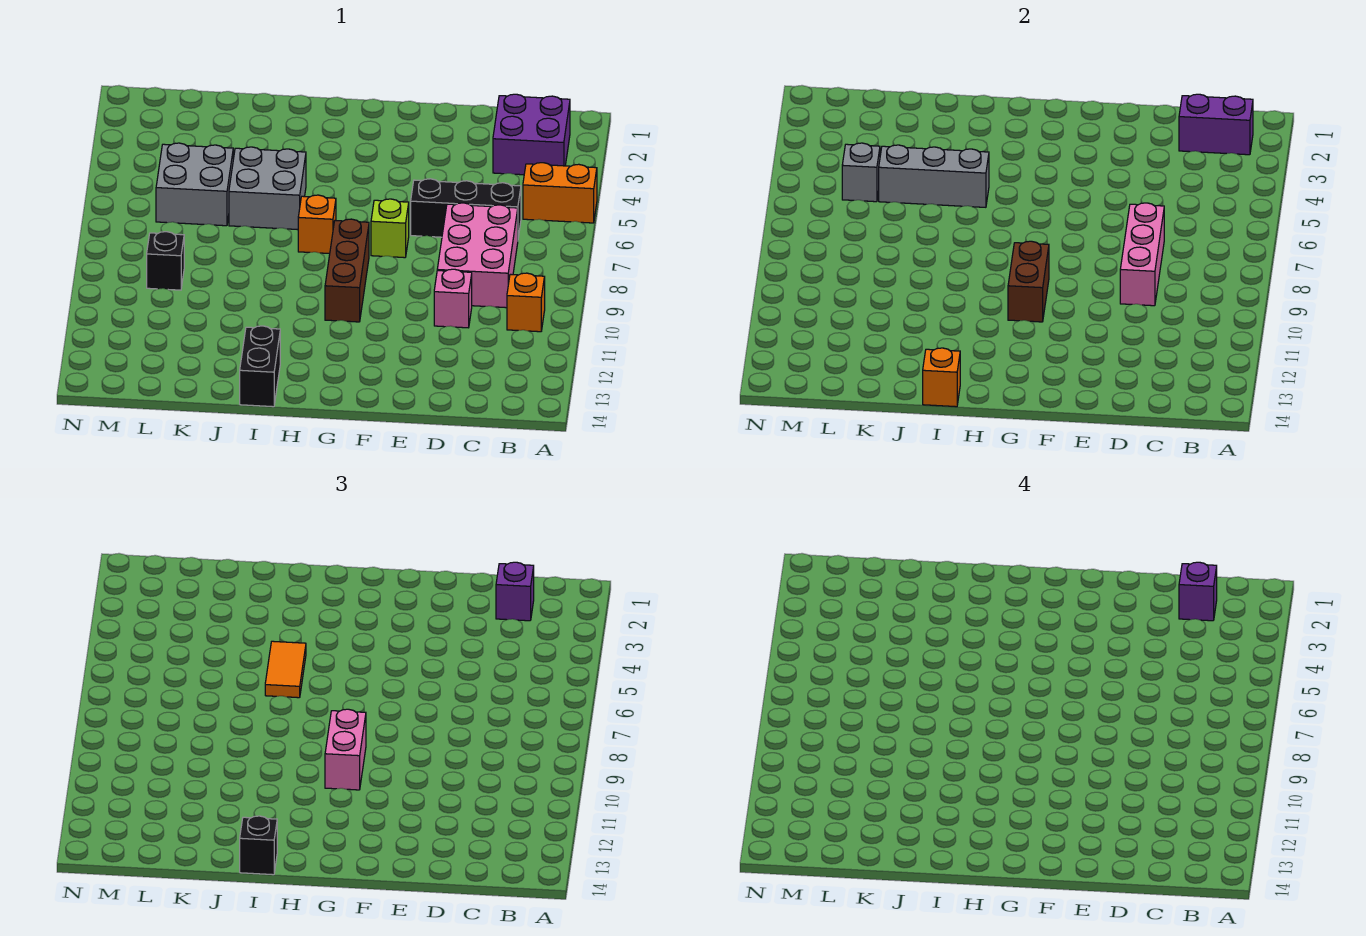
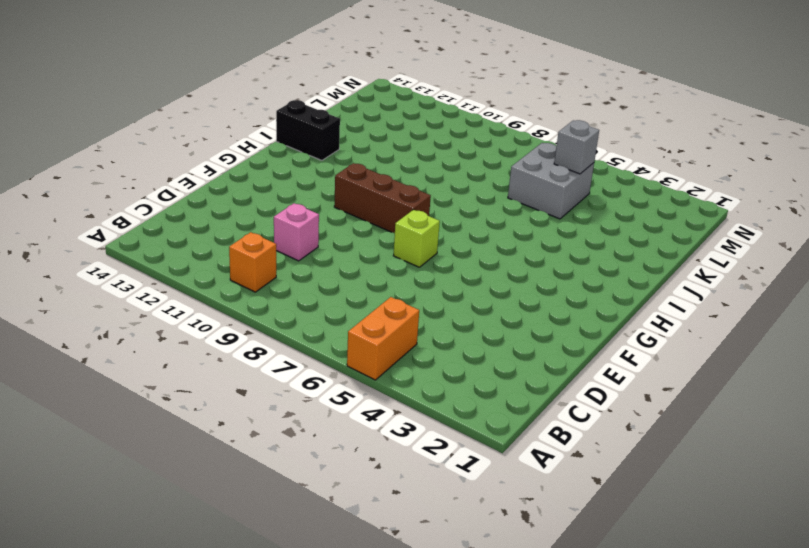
none -> purple 2x2 brick [493,94,570,175]
none -> black 1x3 brick [411,179,521,237]
none -> pink 2x3 brick [437,203,518,308]

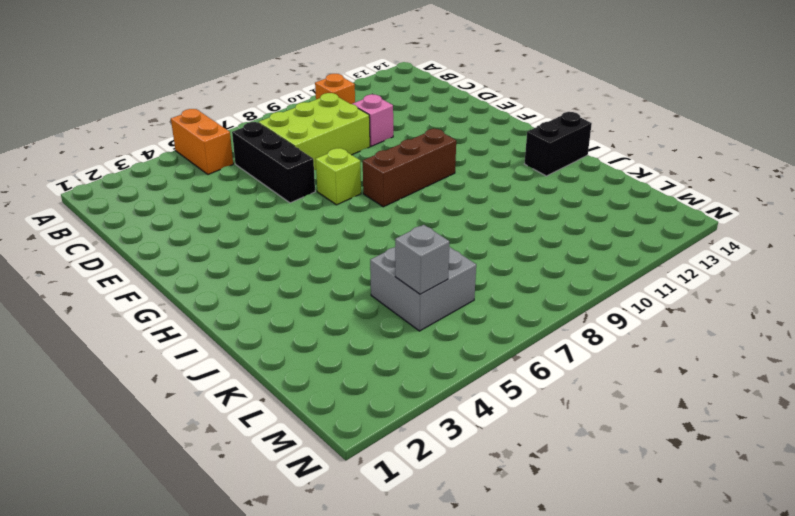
lime 2x3 brick [259,93,370,170] -> pink 2x3 brick [437,203,518,308]
none -> purple 2x2 brick [493,94,570,175]
none -> orange 1x1 brick [298,195,336,254]
none -> grey 2x2 brick [229,147,306,230]

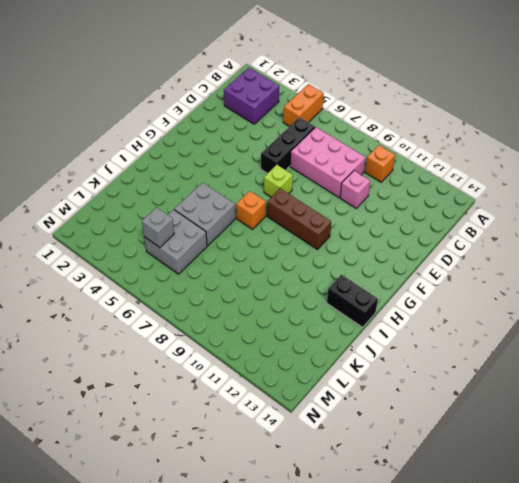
none -> black 1x1 brick [147,232,184,290]
none -> purple 1x2 brick [1179,94,1253,155]
none -> pink 1x3 brick [1120,203,1164,306]

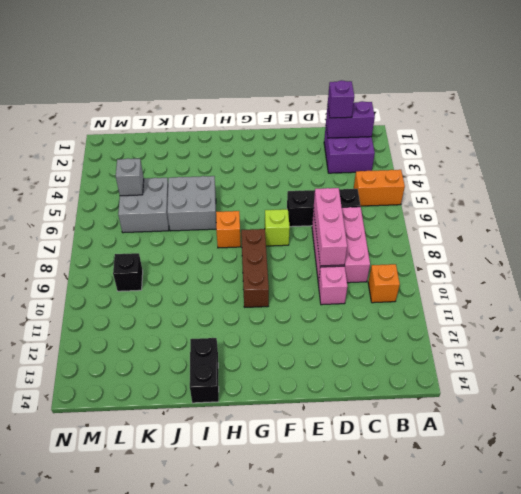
none -> brown 1x2 brick [1008,241,1049,322]
none -> grey 1x3 brick [879,145,989,207]
none -> orange 1x1 brick [923,348,960,407]

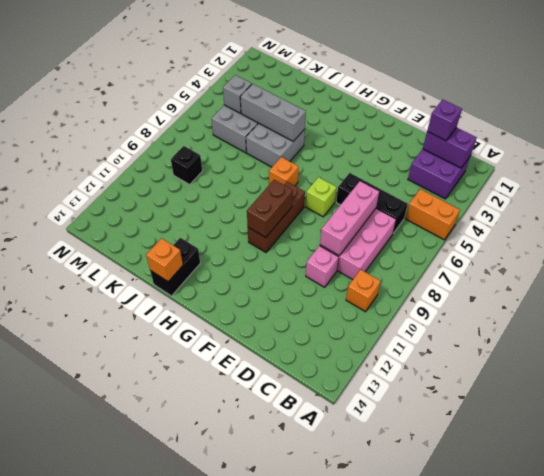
none -> pink 1x2 brick [325,709,366,790]
none -> orange 1x2 tile [265,641,306,698]
none -> black 1x1 brick [240,816,277,875]

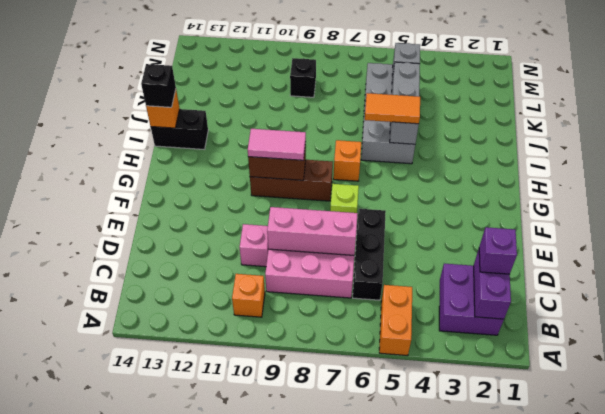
pink 1x2 tile [248,129,306,160] -> pink 1x2 brick [325,709,366,790]
none -> purple 1x1 brick [1179,562,1217,621]

